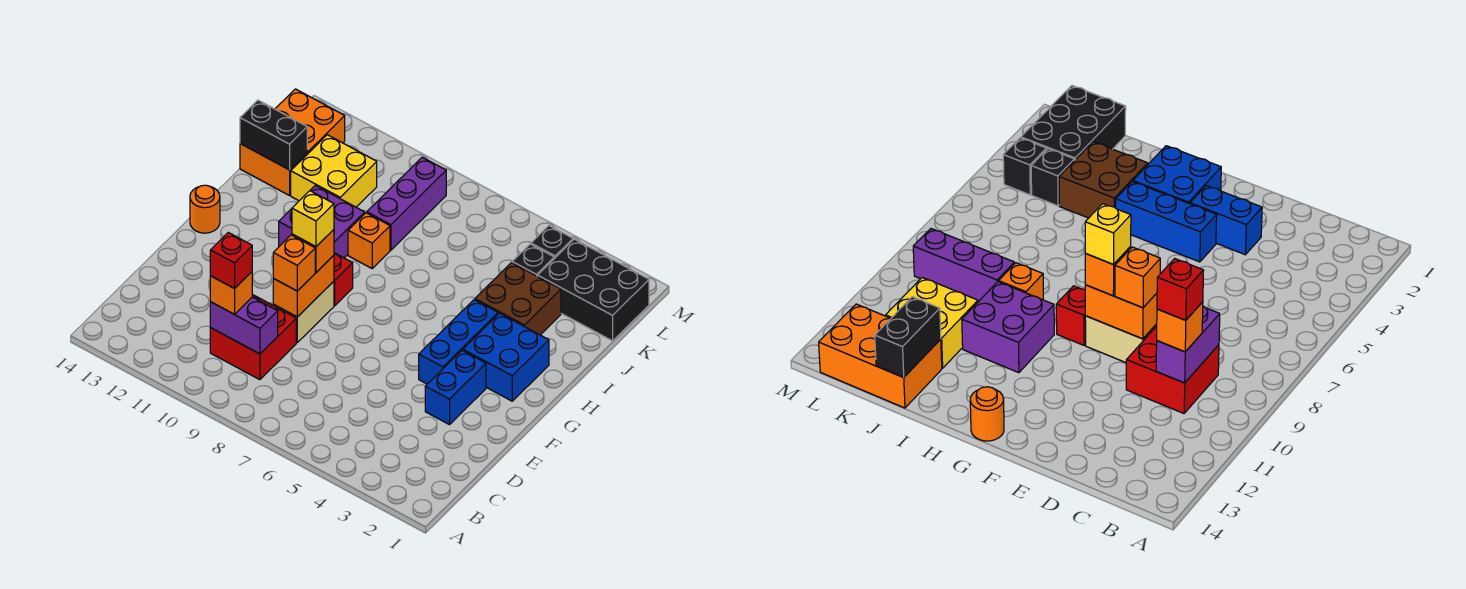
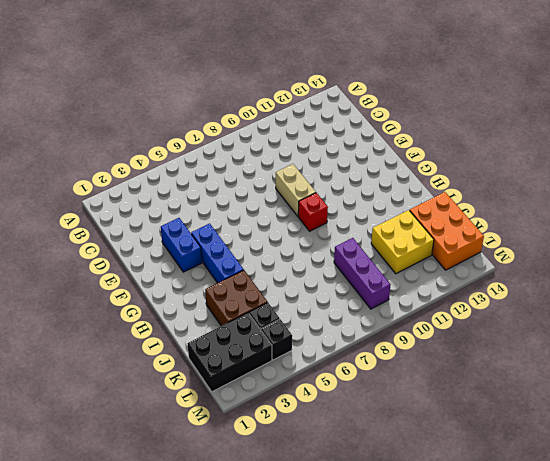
none -> red 2x2 brick [210,294,296,380]
none -> blue 2x2 brick [463,313,549,401]
none -> orange 1x1 round brick [190,185,220,233]

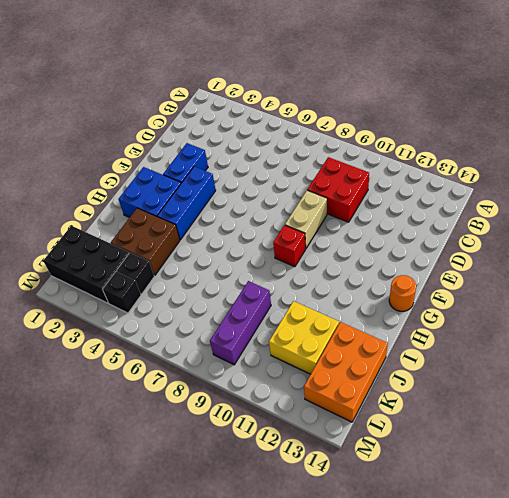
none -> purple 2x2 brick [279,185,365,258]
none -> orange 1x1 brick [348,213,390,268]
none -> purple 1x2 brick [210,297,278,354]

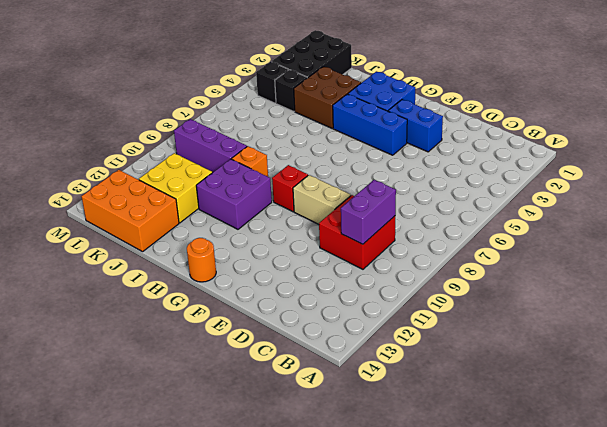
none -> orange 1x2 brick [273,255,334,317]
none -> black 1x2 brick [240,100,307,170]
none -> orange 1x1 brick [210,272,252,314]

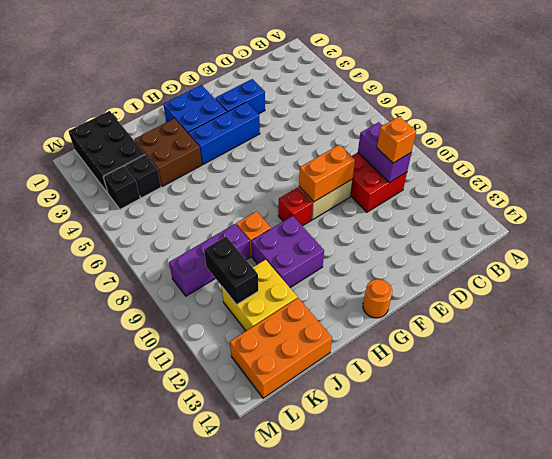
black 1x2 brick [204,236,258,305] -> black 1x2 brick moved to [240,100,307,170]
none -> orange 1x1 brick [273,235,315,291]
none -> orange 1x1 brick [292,230,334,272]
none -> red 1x1 brick [210,233,252,289]

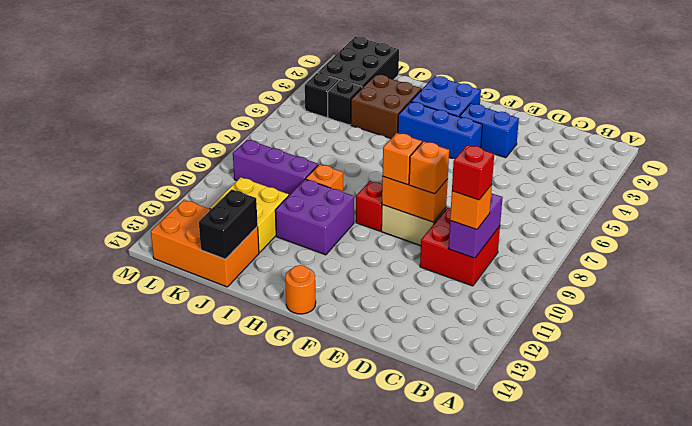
none -> yellow 1x1 brick [292,191,334,247]

